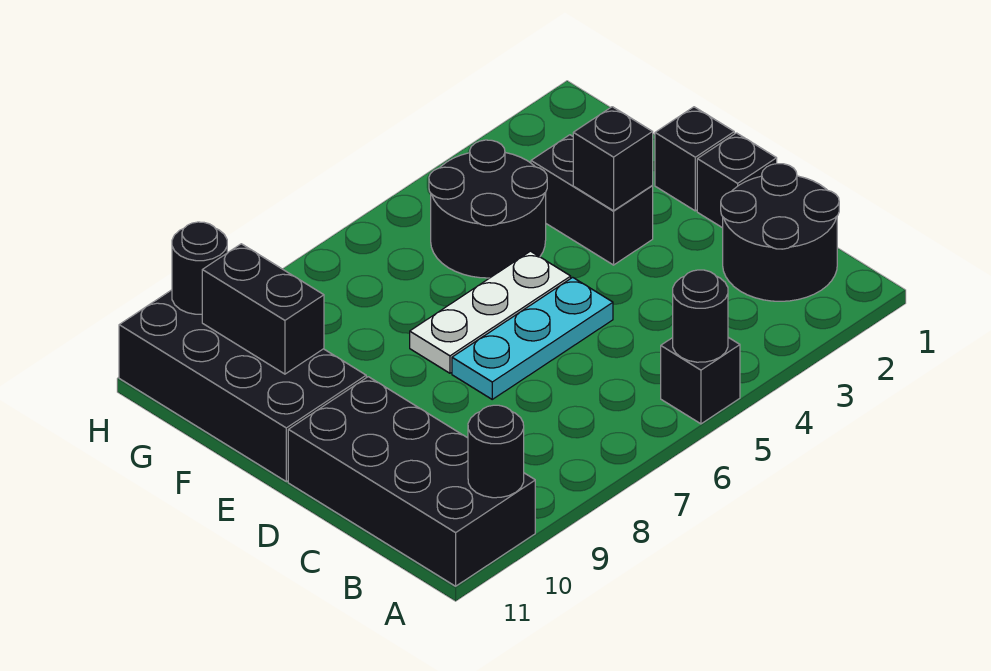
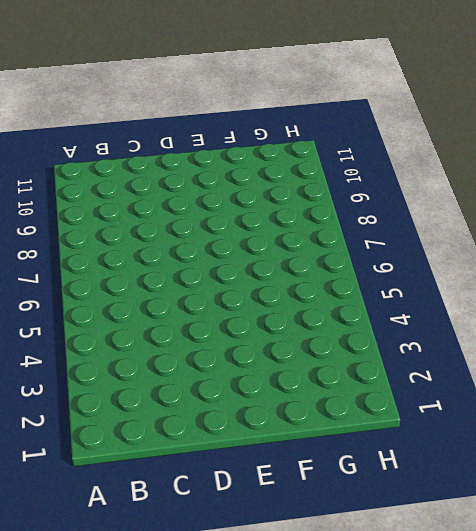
none -> black 1x1 brick [661,337,740,424]
none -> black 2x4 brick [288,377,535,586]
none -> black 2x2 round brick [721,164,839,301]

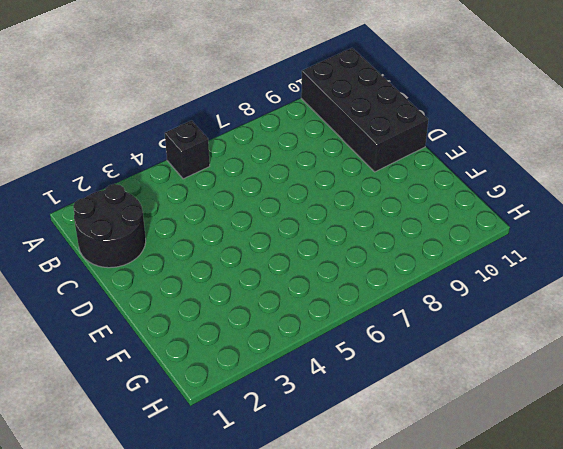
none -> black 1x1 brick [697,133,777,228]
none -> cyan 1x3 plate [452,277,613,399]
none -> black 1x1 brick [655,107,734,211]

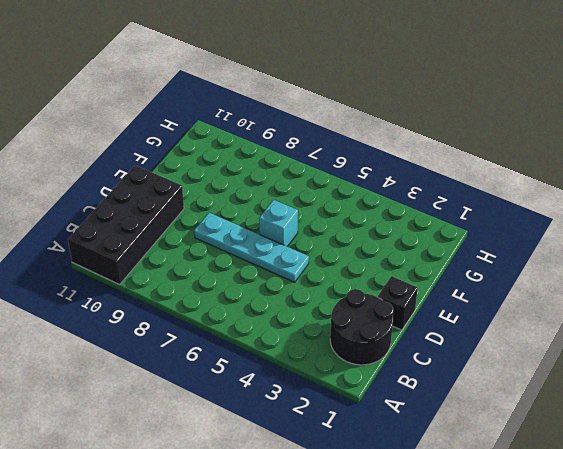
cyan 1x4 plate [194,213,309,282] -> cyan 1x3 plate [452,277,613,399]
cyan 1x1 brick [259,200,298,246] -> white 1x3 plate [410,251,571,373]
none -> black 1x1 brick [661,337,740,424]
none -> black 1x1 brick [655,107,734,211]
none -> black 1x2 brick [531,135,653,265]

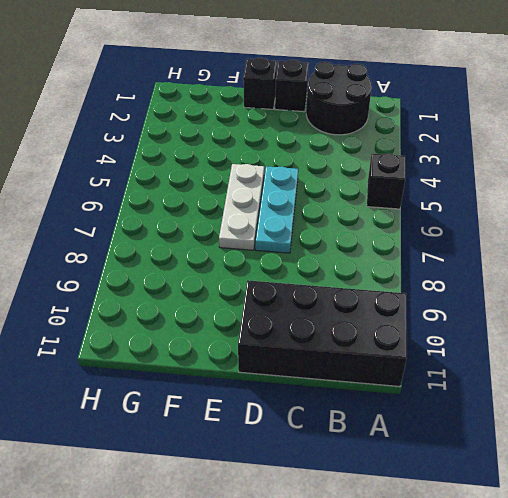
none -> black 1x2 brick [531,135,653,265]
none -> black 2x4 brick [119,290,366,482]
none -> black 2x2 round brick [429,140,547,278]

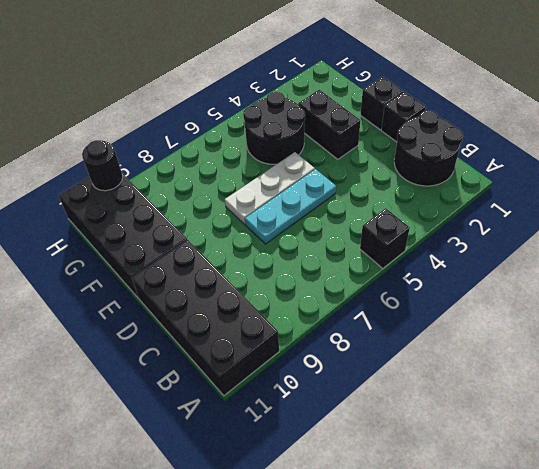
none -> black 1x1 round brick [673,270,728,362]
none -> black 1x1 round brick [468,405,524,498]
none -> black 1x1 brick [573,107,653,211]

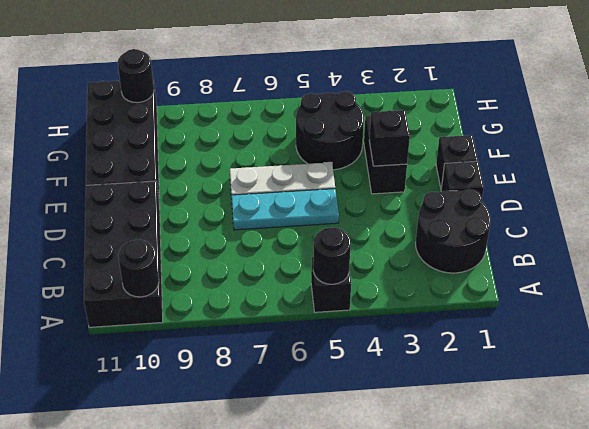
none -> black 1x2 brick [202,244,324,374]

